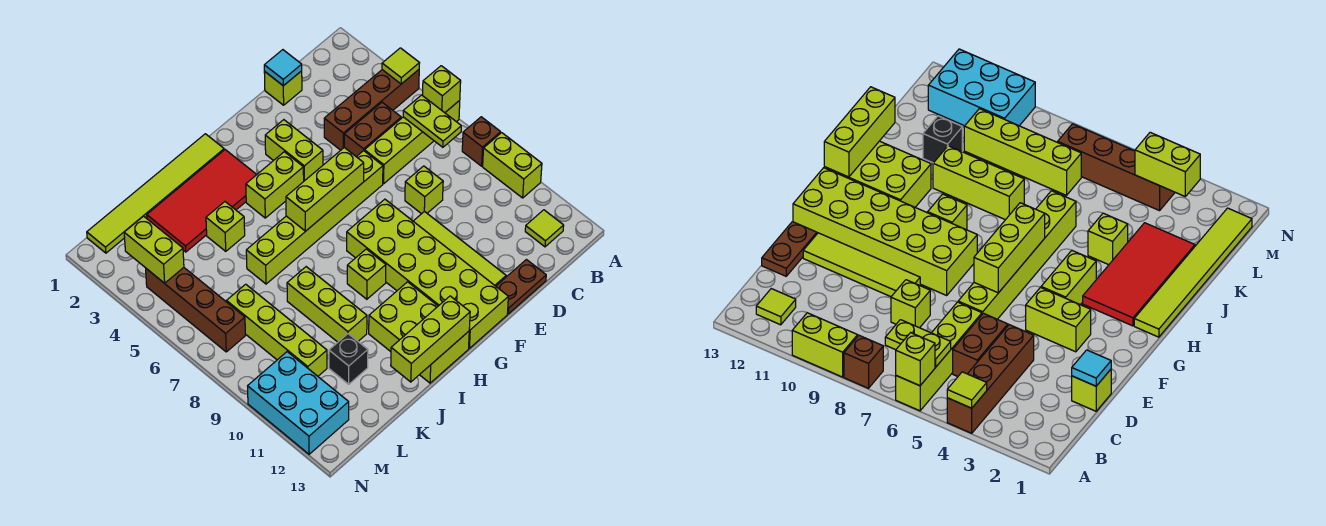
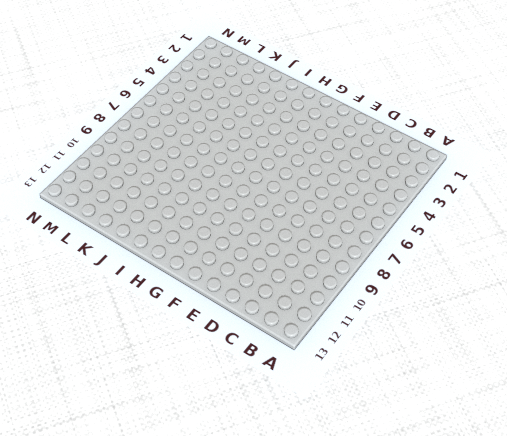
none -> brown 1x4 brick [324,70,419,150]
none -> lime 1x4 brick [365,101,460,184]
none -> brown 1x1 brick [462,117,501,166]
none -> lime 1x2 brick [483,133,542,198]

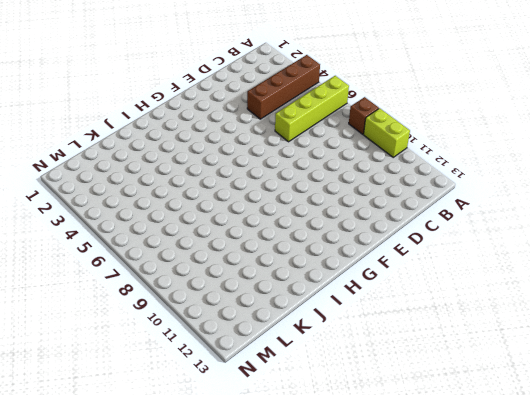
none -> lime 1x1 tile [525,210,564,247]
none -> brown 1x2 brick [344,102,401,157]
none -> lime 1x1 brick [264,71,302,105]
none -> lime 1x1 brick [405,166,443,214]

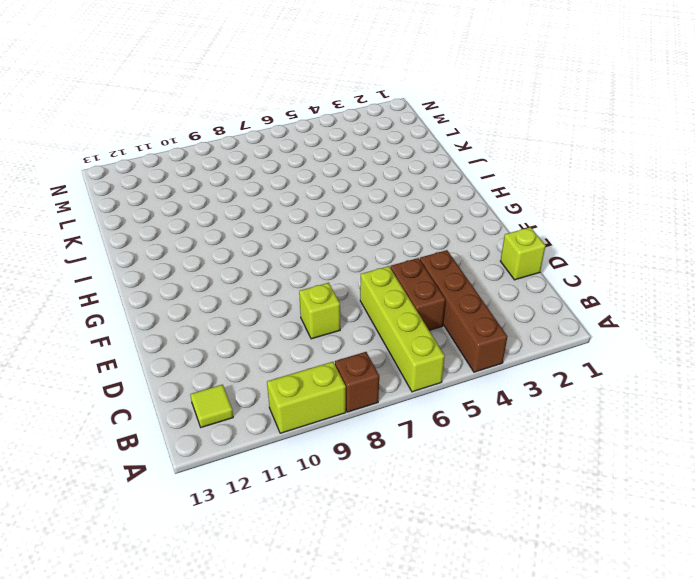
none -> brown 1x2 plate [496,260,546,314]
none -> lime 1x6 brick [246,151,383,284]
none -> lime 1x4 tile [413,211,506,286]
none -> lime 1x2 brick [265,120,323,181]

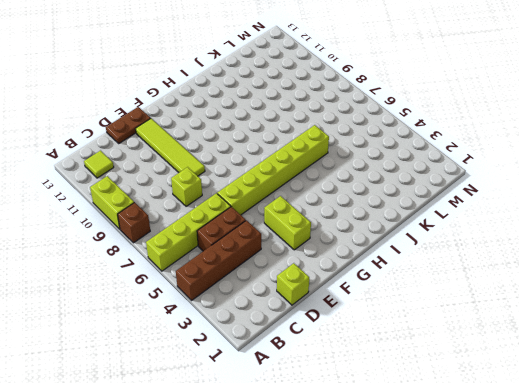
none -> lime 2x6 brick [347,199,508,348]
none -> lime 1x2 brick [246,152,304,218]
none -> lime 1x6 tile [87,134,224,253]
none -> red 2x4 tile [147,150,257,252]

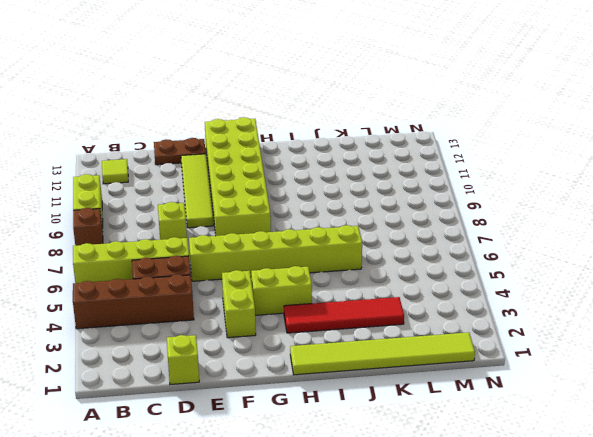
red 1x4 tile [284,297,404,333] -> red 2x4 tile [147,150,257,252]
none -> lime 1x1 brick [347,249,386,299]
none -> lime 2x3 brick [369,282,469,383]
none -> lime 1x1 brick [206,202,245,251]
none -> lime 1x3 brick [287,267,367,342]

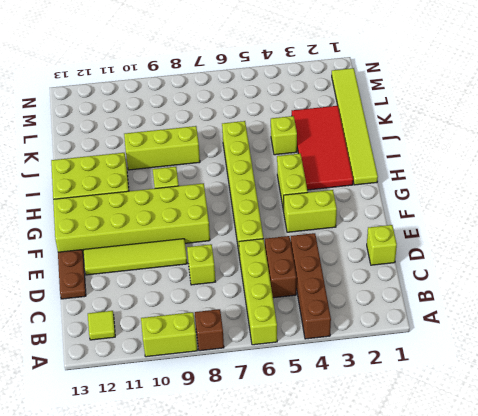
none -> black 1x1 brick [329,334,368,384]
none -> lime 1x4 brick [227,284,327,376]
none -> brown 1x4 brick [146,268,245,352]
none -> cyan 2x3 brick [248,352,349,454]

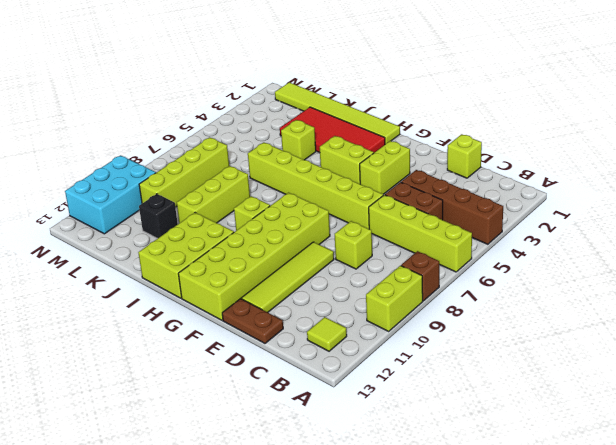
none -> brown 1x4 brick [146,268,245,352]
none -> lime 1x1 tile [382,48,419,84]
none -> lime 1x1 brick [422,66,461,113]
none -> lime 1x2 plate [403,95,461,147]

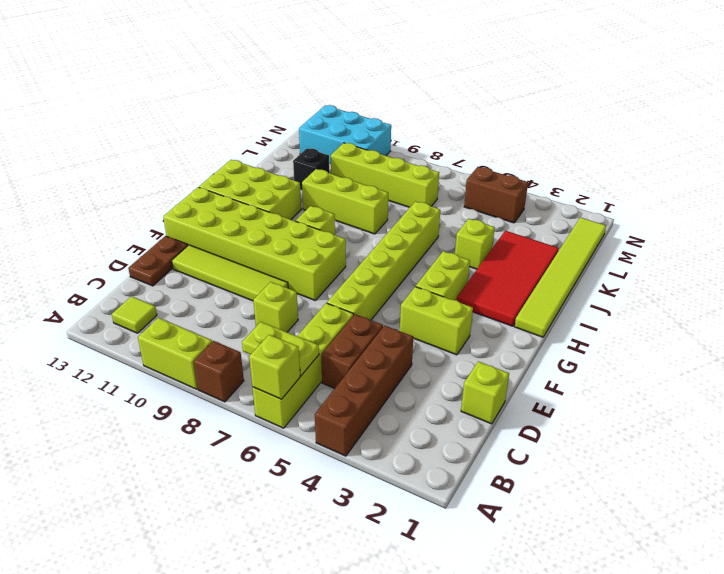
brown 1x2 brick [464,167,528,223] -> brown 1x4 brick [146,268,245,352]
none -> lime 1x1 tile [382,48,419,84]
none -> cyan 1x1 tile [264,50,302,86]
none -> lime 1x3 brick [286,148,364,231]
none -> lime 1x3 brick [391,296,470,382]

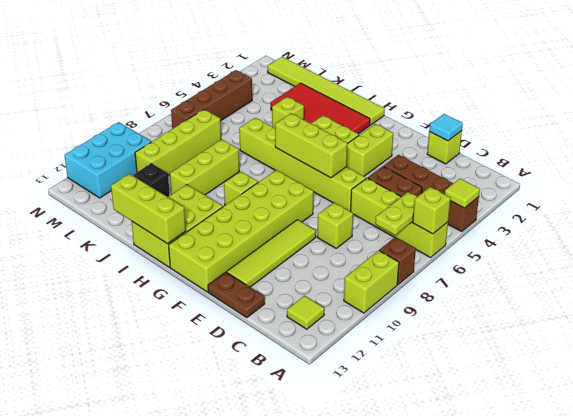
none -> lime 1x2 brick [124,216,184,283]

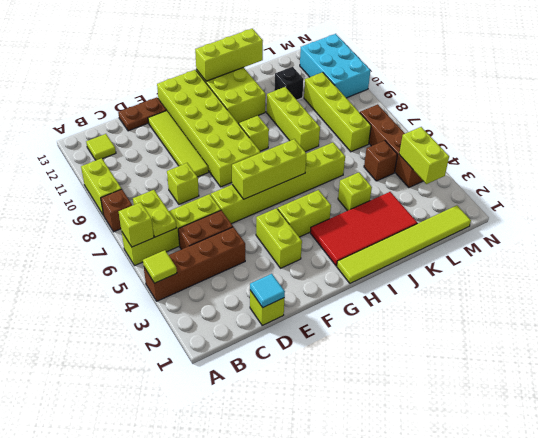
brown 1x1 brick [364,141,397,181] -> none

